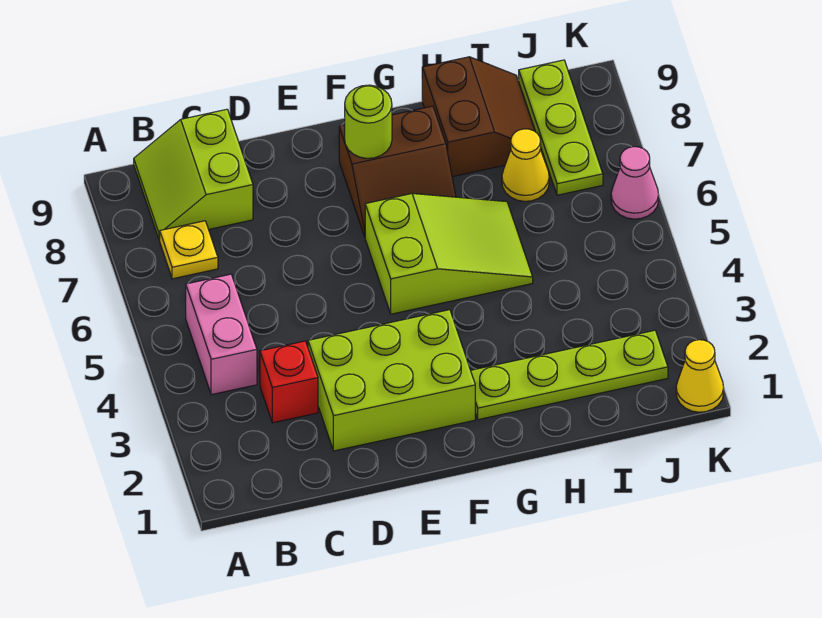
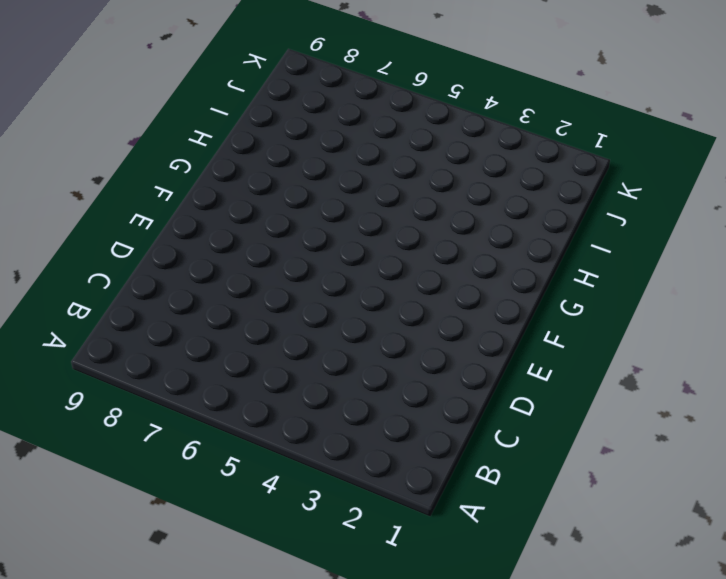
none -> pink 1x2 brick [186,274,257,395]
none -> yellow 1x1 plate [160,221,218,279]
none -> lime 2x2 slope [134,109,253,240]

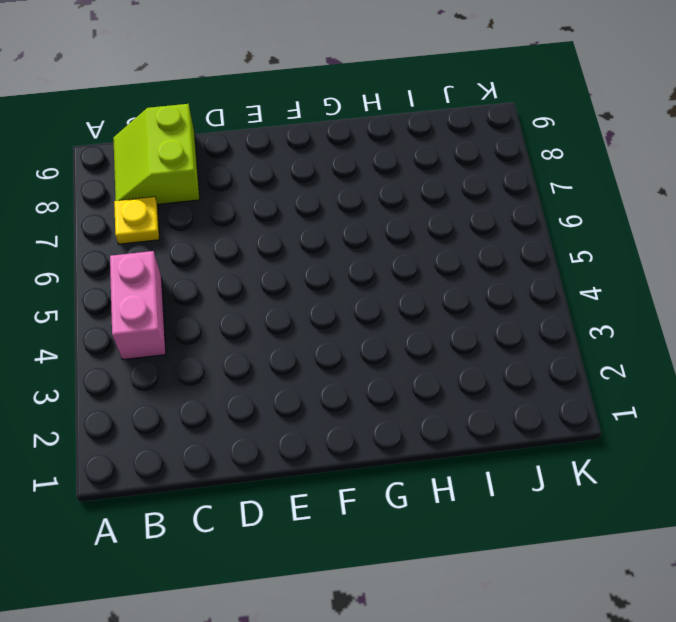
none -> red 1x1 brick [260,341,318,423]
none -> lime 2x3 brick [308,310,475,451]
none -> lime 2x3 slope [365,194,533,314]

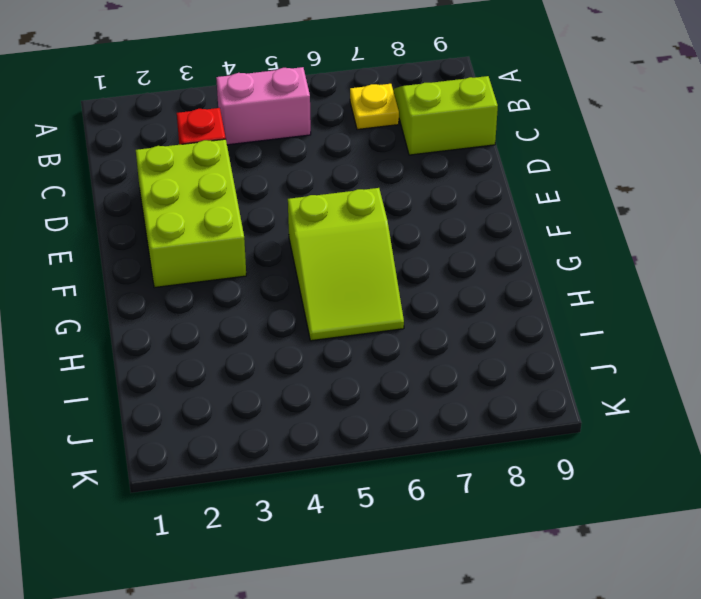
none -> brown 2x2 slope [339,106,456,237]
none -> lime 1x4 plate [471,330,668,420]
none -> brown 2x2 slope [422,57,542,177]

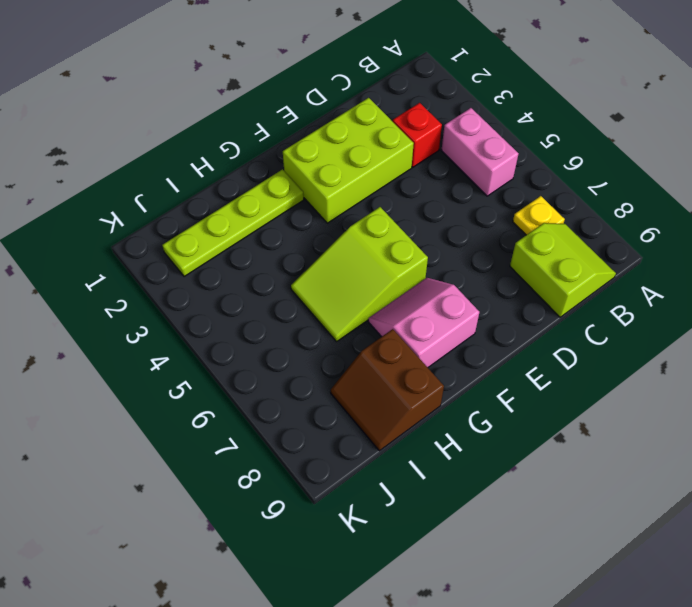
pink 2x2 slope [368,278,479,367] -> brown 2x2 slope [339,106,456,237]
none -> yellow 1x1 cone [502,129,549,201]
none -> lime 1x3 plate [519,60,603,195]
none -> yellow 1x1 cone [676,340,724,412]

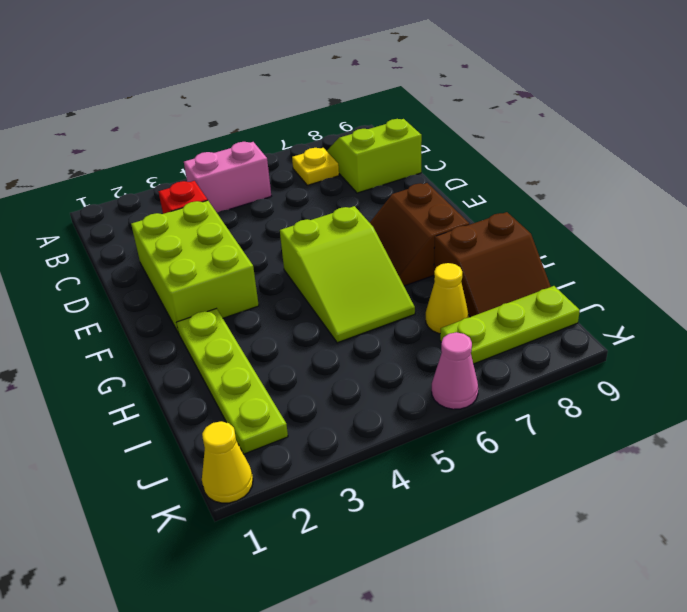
none -> lime 1x1 round brick [345,85,392,158]

